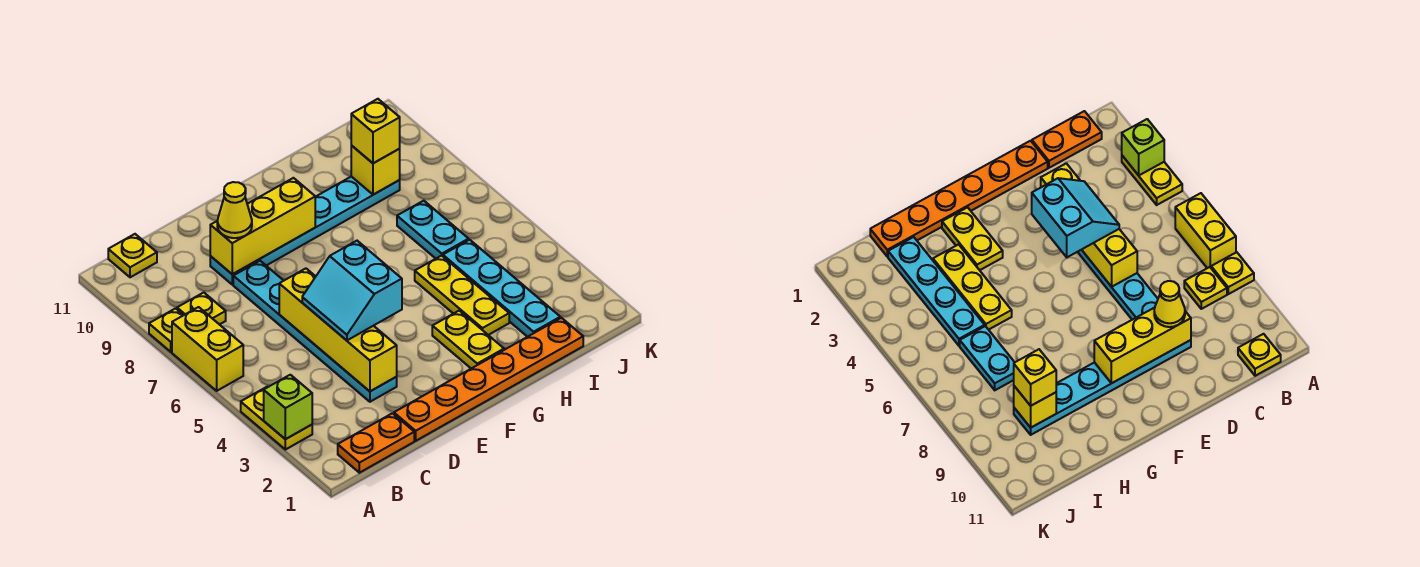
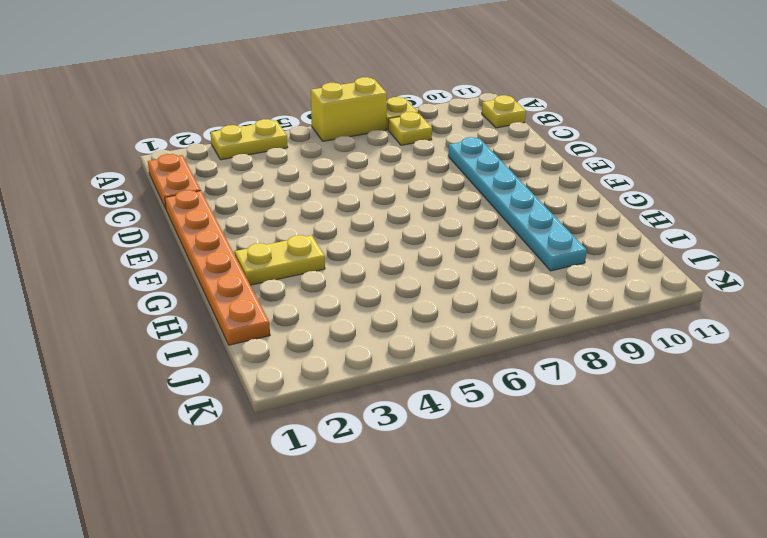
none -> cyan 1x6 plate [233,261,397,402]
none -> yellow 1x3 plate [415,255,509,335]
none -> cyan 1x4 plate [443,240,560,337]

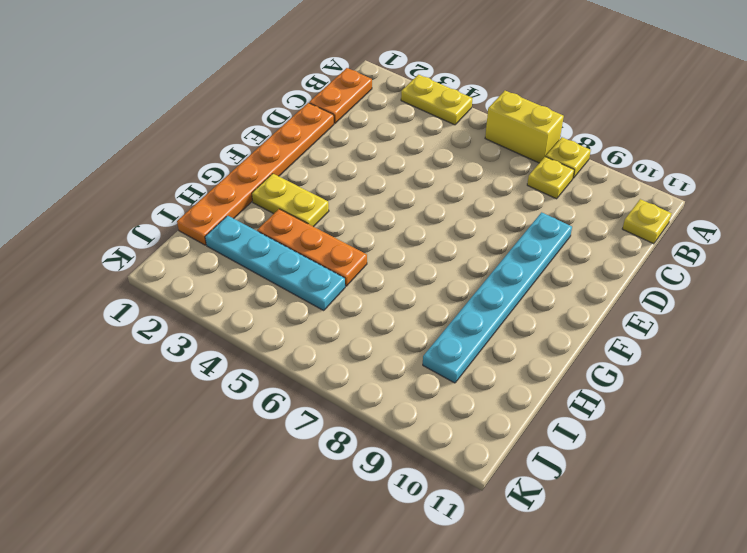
orange 1x3 plate [257,209,367,286] -> yellow 1x3 plate [415,255,509,335]
none -> cyan 1x6 plate [233,261,397,402]
none -> cyan 1x2 plate [397,201,469,259]
none -> lime 1x1 brick [264,375,312,439]

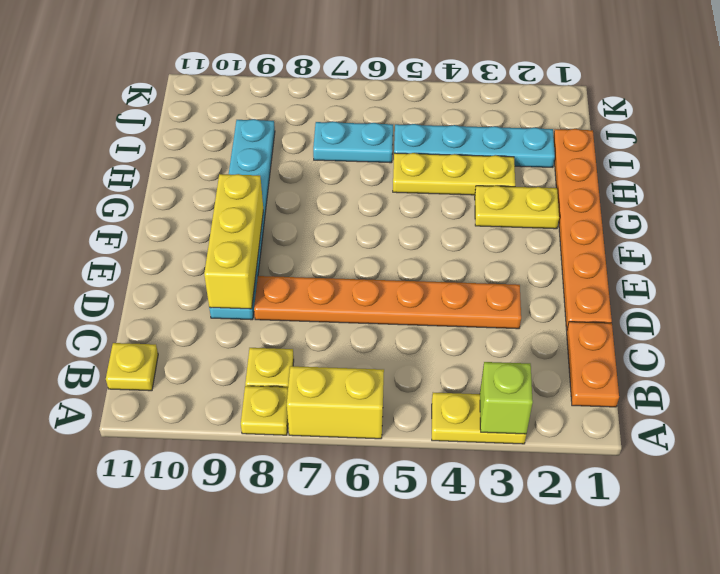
orange 1x6 plate [254,276,521,329] -> cyan 1x6 plate [233,261,397,402]
none -> yellow 1x4 brick [279,268,397,391]
none -> yellow 1x1 brick [351,145,400,195]
none -> cyan 2x2 slope [302,241,402,340]

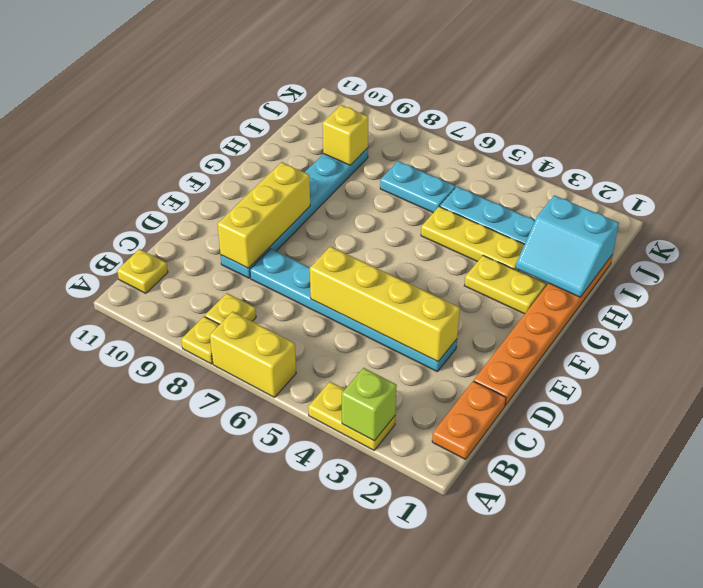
cyan 2x2 slope [516,195,619,297] -> cyan 2x2 slope moved to [302,241,402,340]
none -> yellow 1x1 cone [217,182,252,238]
none -> yellow 1x1 brick [351,99,400,163]

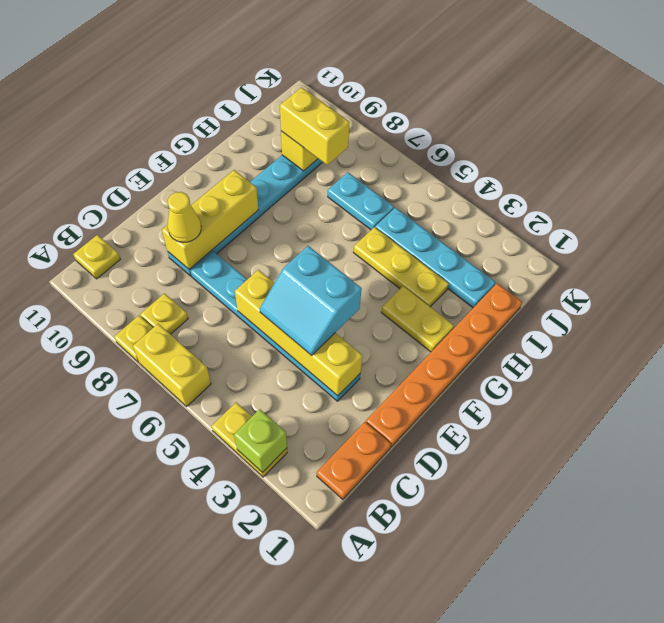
yellow 1x2 brick [280,87,350,165] -> yellow 1x1 brick [351,99,400,163]

